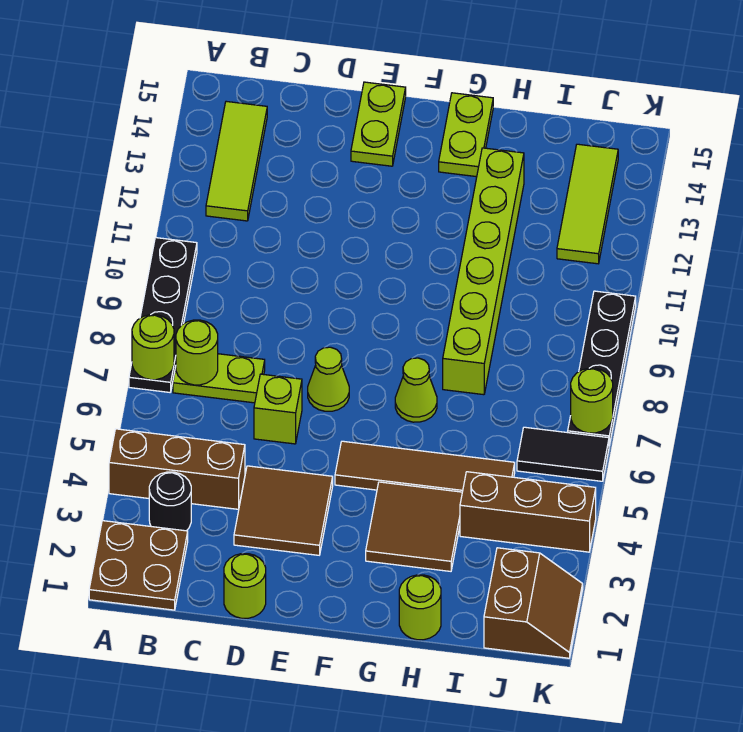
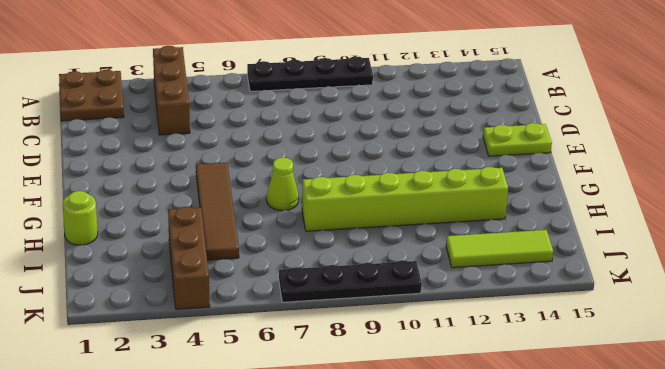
none -> black 1x1 round brick [149,472,191,531]
none -> lime 1x2 plate [173,354,265,403]
none -> lime 1x3 tile [206,101,267,221]

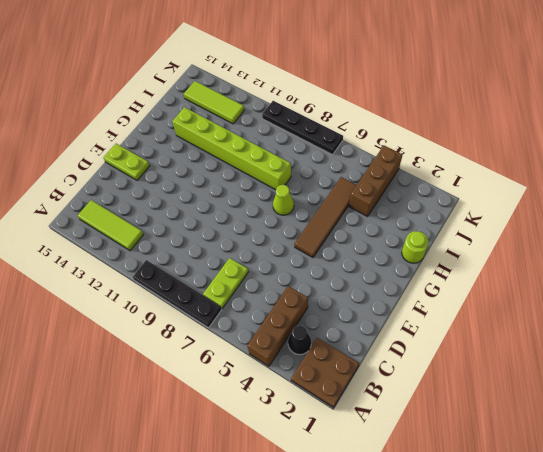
black 1x1 cone [288,325,311,355] -> black 1x1 round brick [149,472,191,531]
none -> lime 1x1 round brick [224,554,266,618]
none -> brown 2x2 tile [234,466,333,555]
none -> lime 1x1 brick [254,374,302,444]

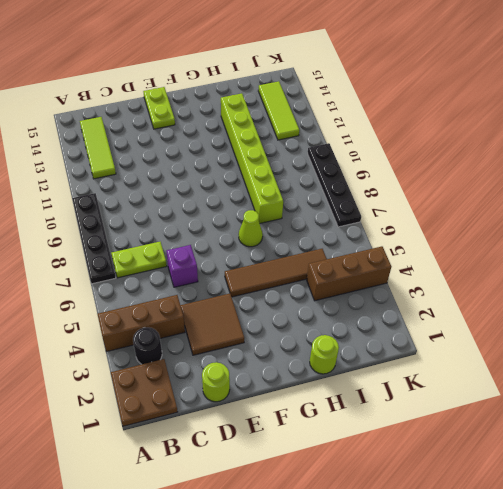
purple 1x1 brick [166,245,198,287] -> lime 1x1 brick [254,374,302,444]
none -> lime 1x1 cone [308,347,349,411]
none -> brown 2x2 tile [366,482,462,571]
none -> lime 1x2 plate [439,93,493,177]

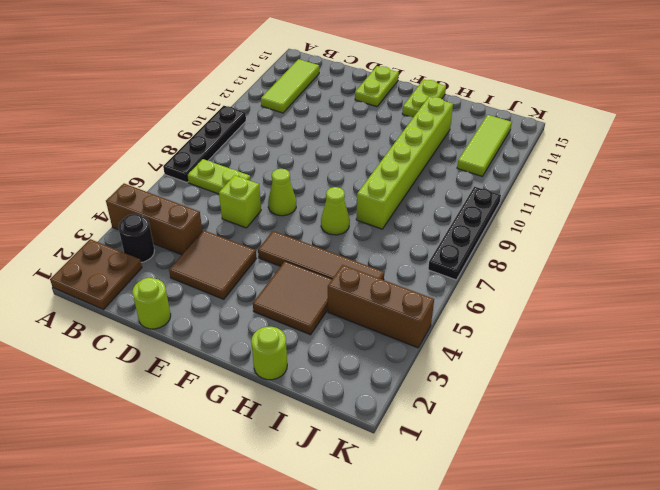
none -> brown 2x2 slope [484,548,583,658]
none -> black 1x2 tile [517,427,609,481]
none -> lime 1x1 round brick [132,315,174,380]

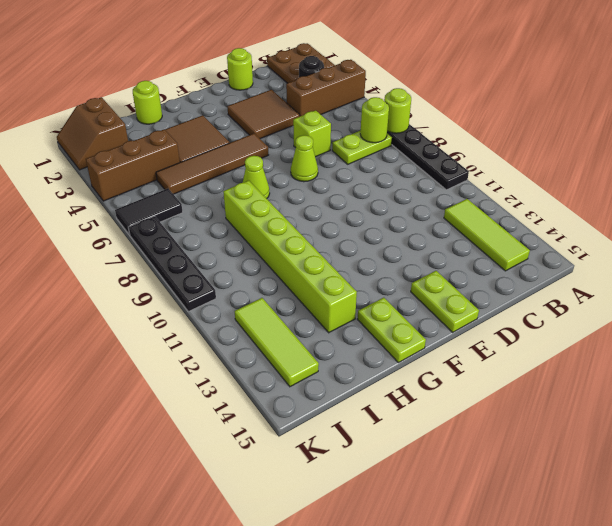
none -> lime 1x1 round brick [571,368,613,433]

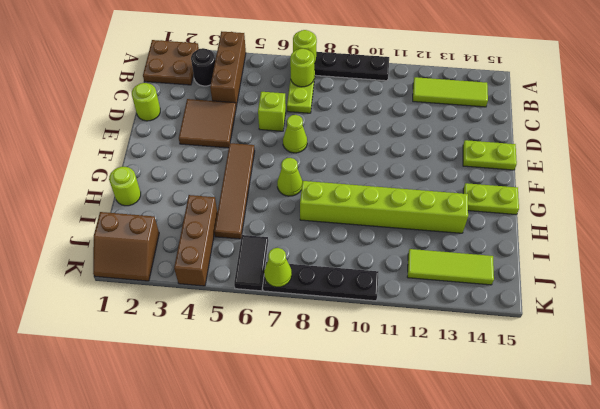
lime 1x1 cone [264,248,292,287] -> lime 1x1 round brick [571,368,613,433]
none -> brown 2x2 tile [366,482,462,571]

